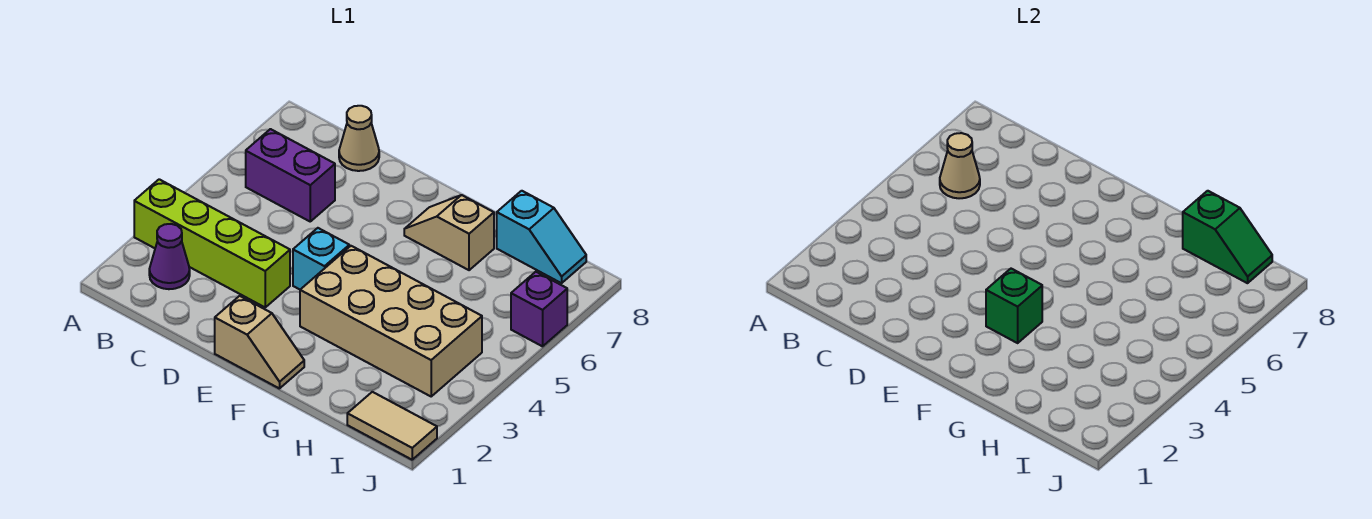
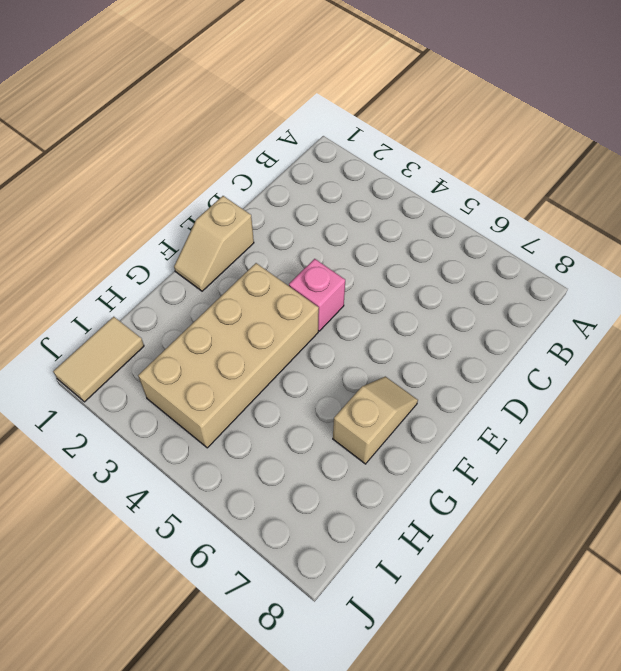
pink 1x1 brick [289,259,345,331] -> cyan 1x1 brick [293,228,349,289]
none -> lime 1x4 brick [134,179,290,307]
none -> purple 1x1 cone [149,224,190,289]
none -> purple 1x2 brick [246,129,335,221]

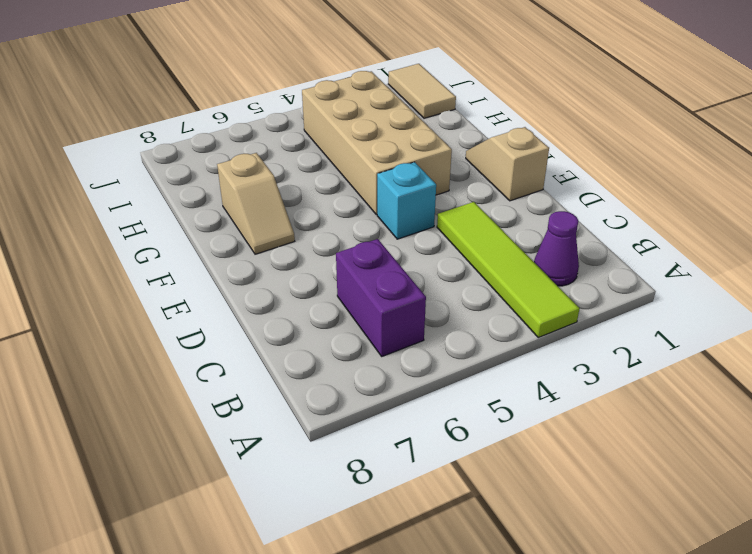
lime 1x4 tile [437,202,580,338] -> lime 1x4 brick [134,179,290,307]
none -> tan 1x1 cone [339,106,379,171]
none -> cyan 1x2 slope [497,191,586,283]
none -> purple 1x1 brick [511,272,567,346]

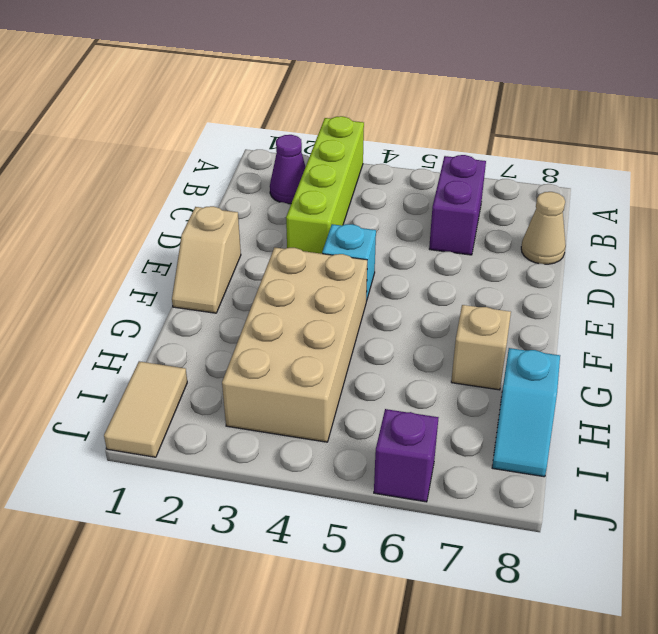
none -> tan 1x1 cone [940,133,980,198]
none -> green 1x1 brick [986,269,1042,343]
none -> green 1x2 slope [1183,191,1272,283]

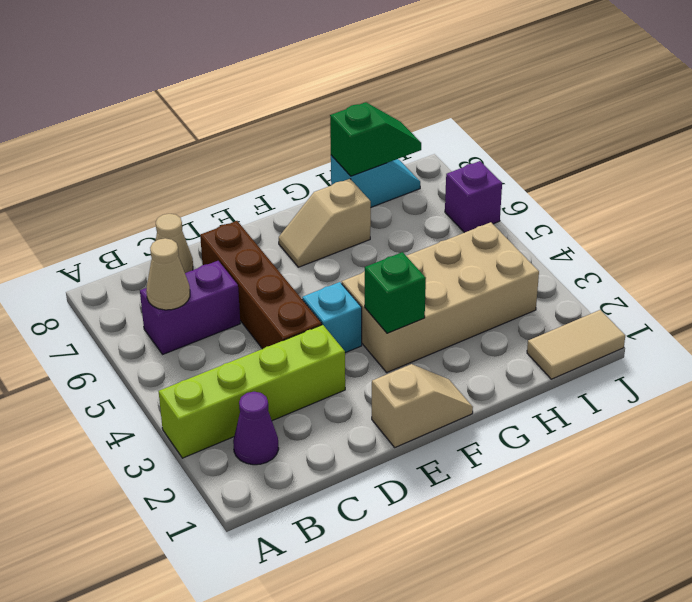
brown 1x4 brick [200,221,322,349] -> none

